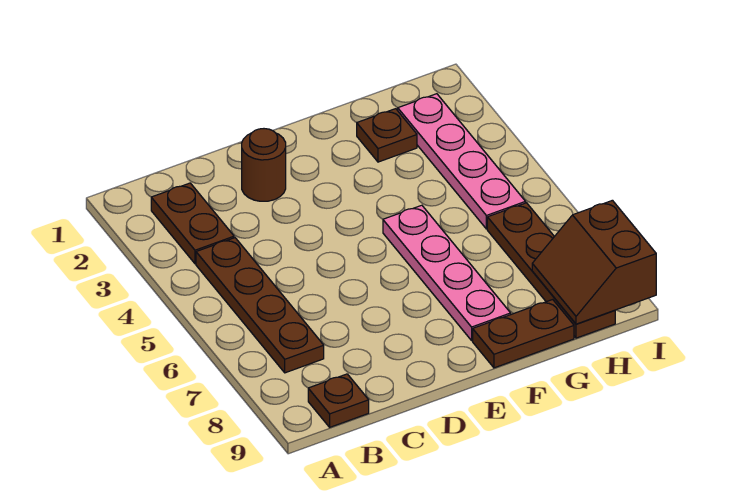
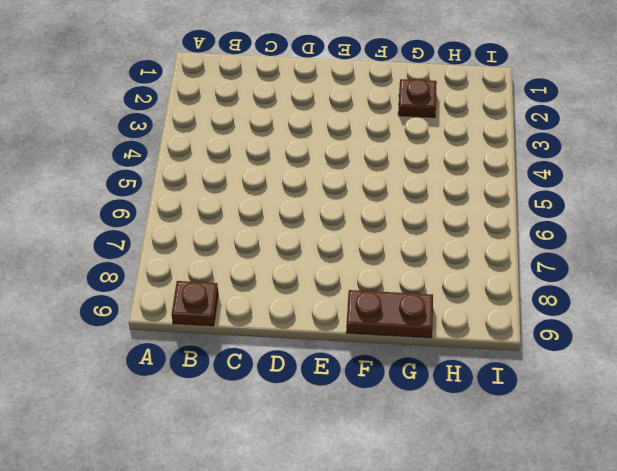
none -> brown 1x2 plate [151,183,234,264]
none -> brown 1x4 plate [196,238,324,373]

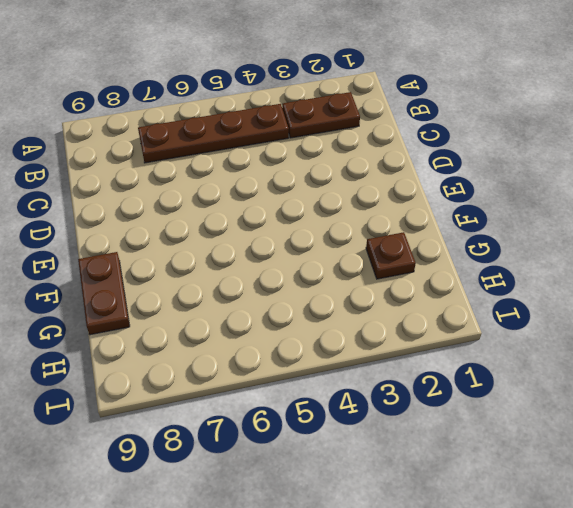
none -> brown 1x1 plate [308,374,369,427]
none -> brown 1x1 round brick [242,129,286,201]

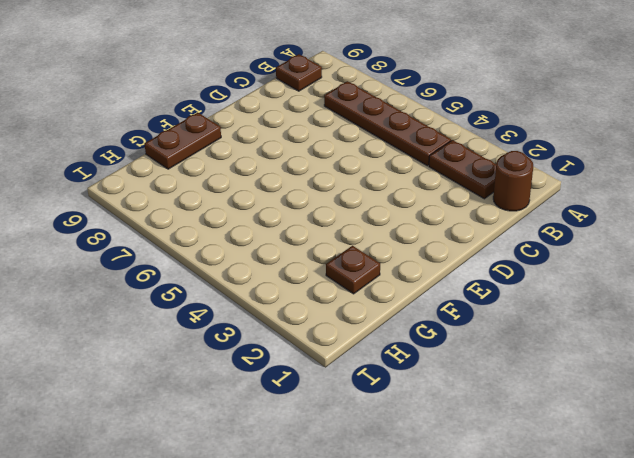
brown 1x1 round brick [493,151,533,211] -> brown 1x1 round brick moved to [242,129,286,201]
none -> pink 1x4 plate [383,205,511,340]
none -> pink 1x4 plate [398,94,526,229]

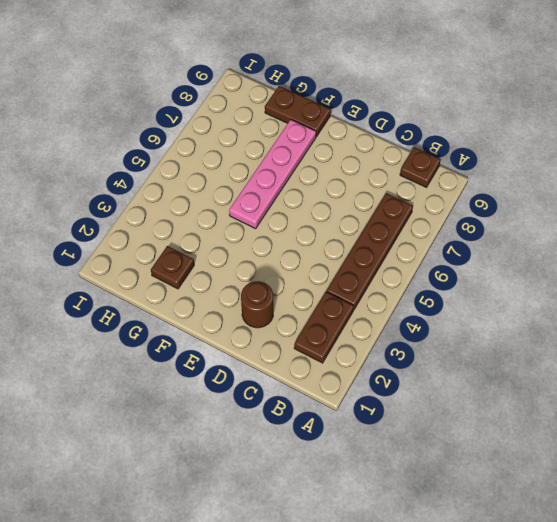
none -> pink 1x4 plate [398,94,526,229]
none -> brown 1x4 plate [487,203,615,338]

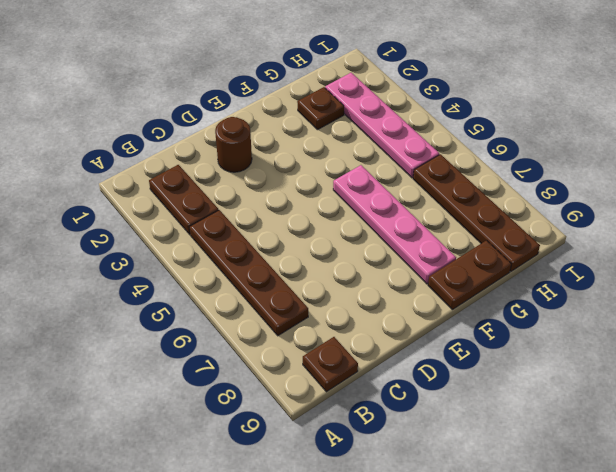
none -> brown 2x2 slope [532,200,656,324]

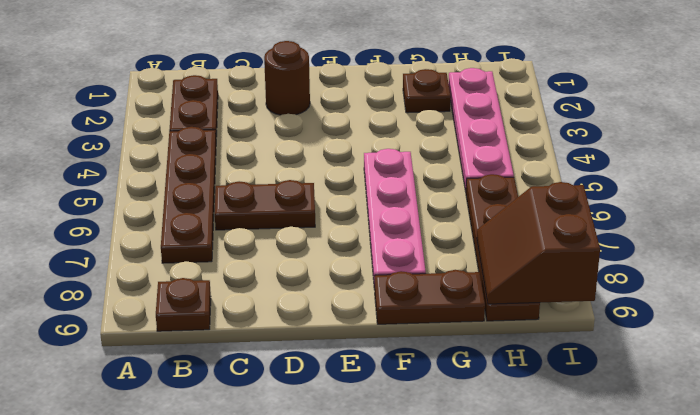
brown 1x2 plate [215,180,315,230] -> none

